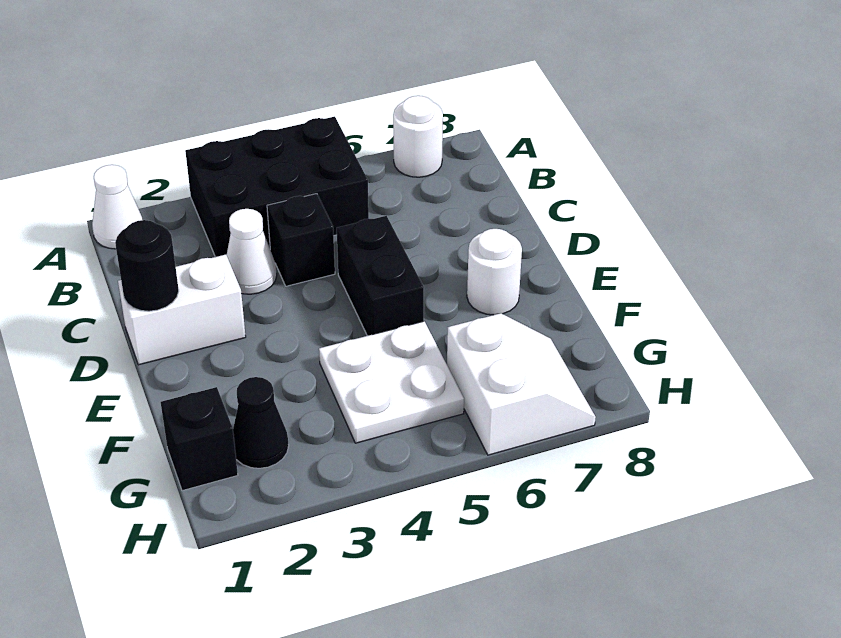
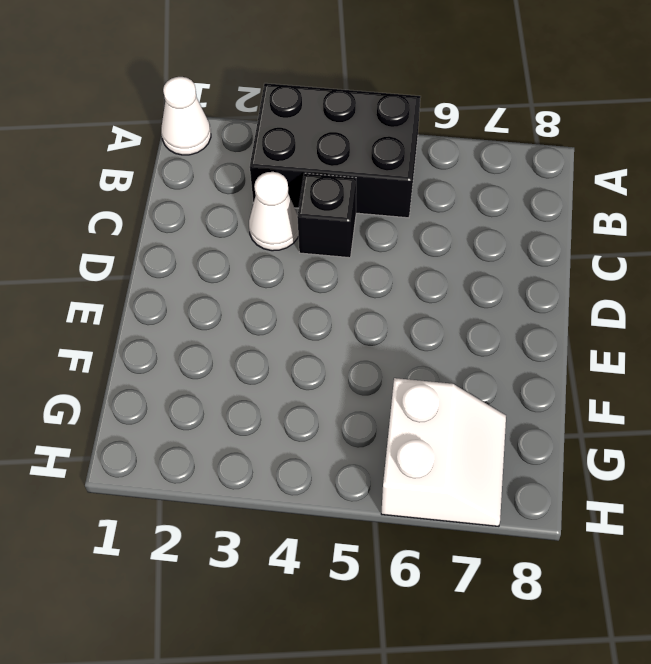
none -> white 1x1 round brick [393,96,443,177]
none -> white 1x2 brick [118,255,246,365]
none -> black 1x2 brick [337,216,424,336]

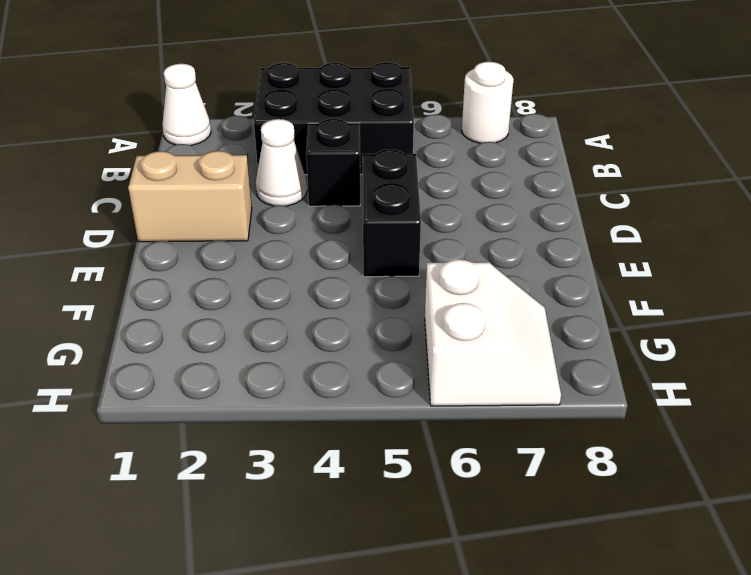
tan 1x2 brick [128,151,252,242] -> white 1x2 brick [118,255,246,365]
none -> white 1x1 round brick [467,229,522,315]
none -> white 2x2 plate [319,321,464,443]
none -> black 1x1 brick [161,387,238,491]

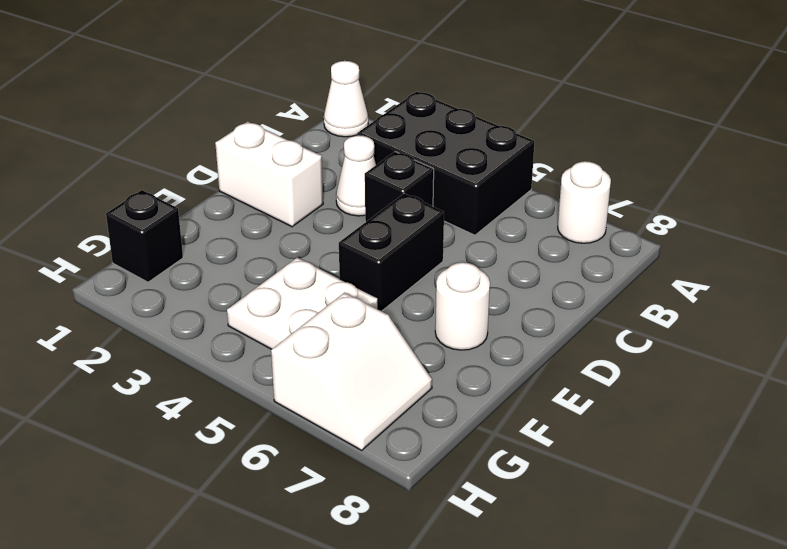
none -> black 1x1 cone [233,377,289,468]
none -> black 1x1 round brick [115,220,179,311]

